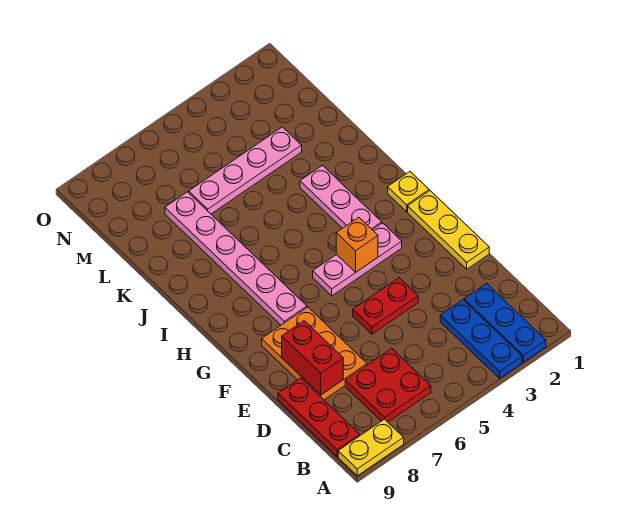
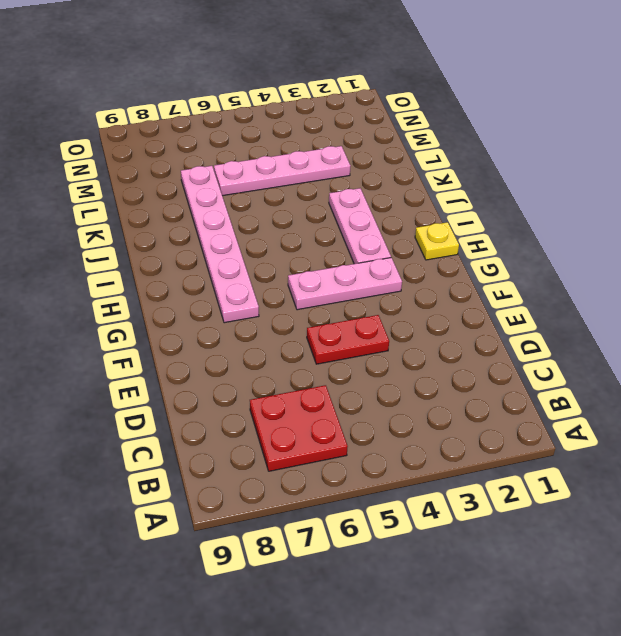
none -> blue 1x3 plate [464,283,546,362]
none -> blue 1x3 plate [440,300,522,378]
none -> yellow 1x2 plate [338,419,404,476]

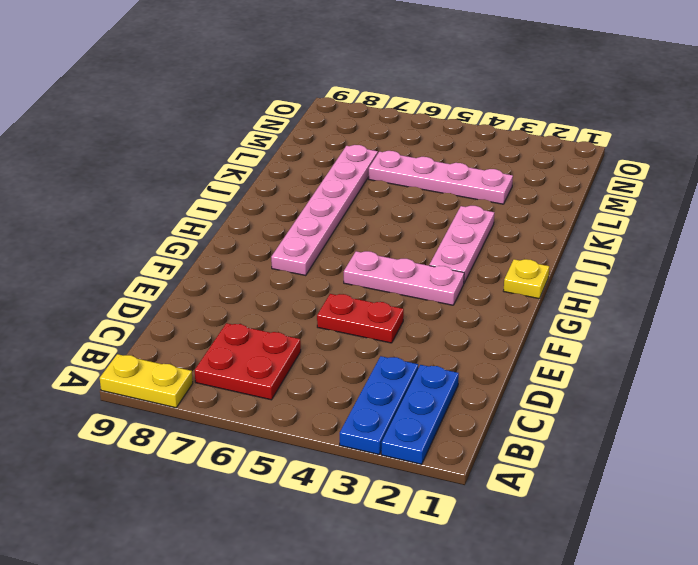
none -> red 1x3 plate [278,378,360,457]
none -> orange 2x3 plate [262,307,367,400]
none -> yellow 1x3 plate [408,191,489,269]

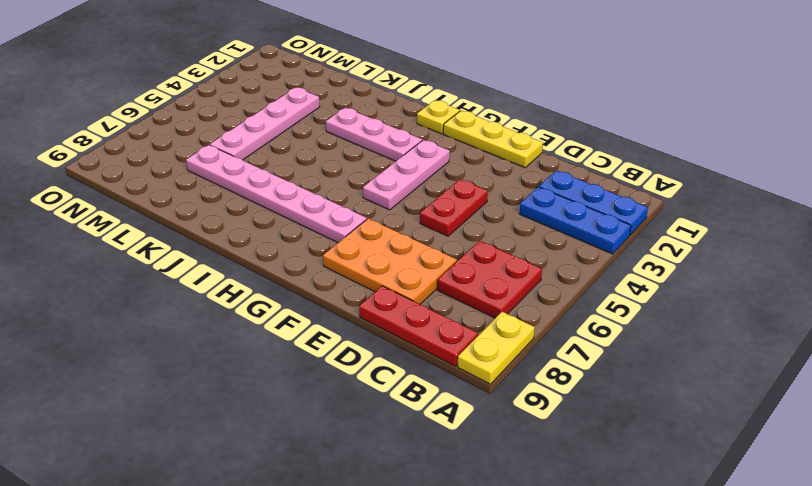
none -> red 1x2 brick [282,321,343,395]
none -> orange 1x1 brick [336,217,378,273]

